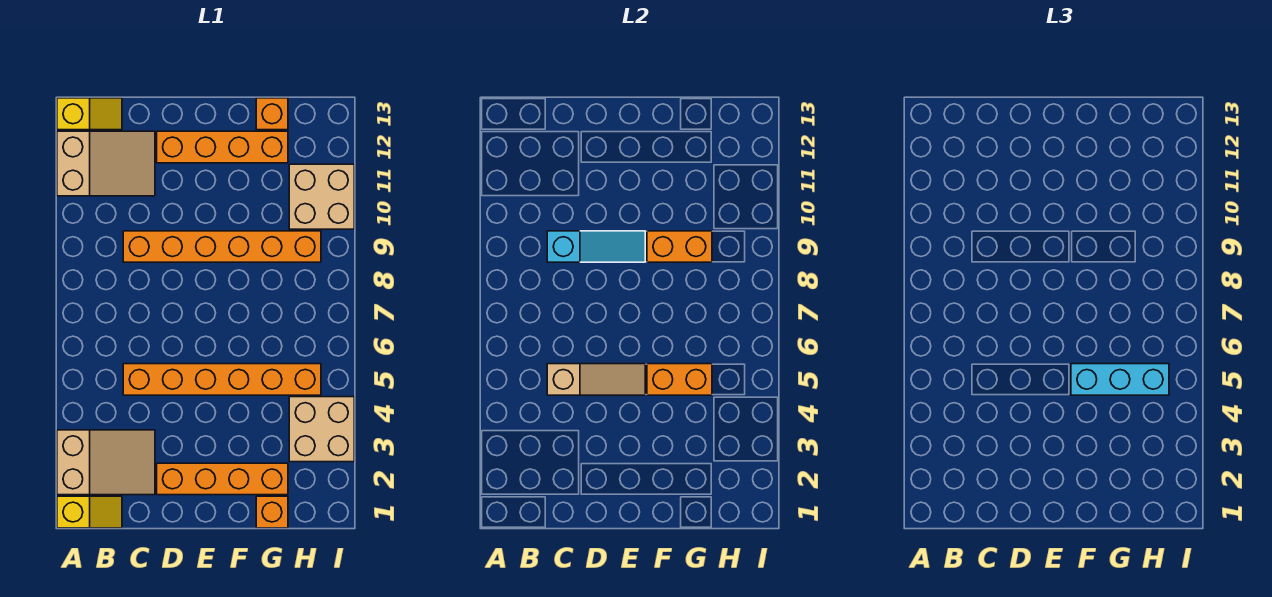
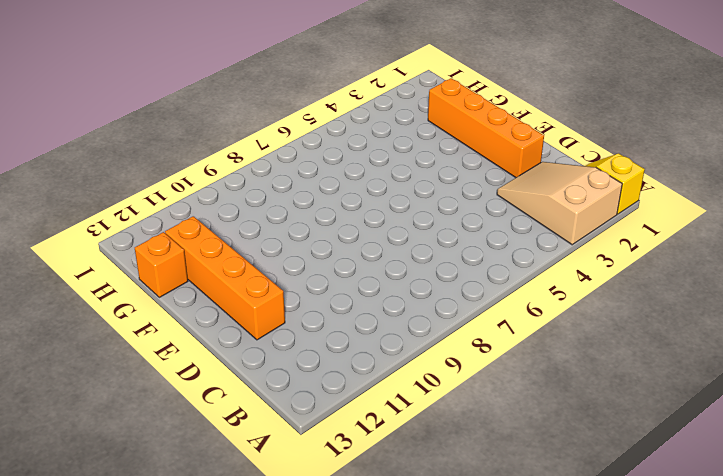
none -> tan 2x3 slope [57,131,155,196]
none -> yellow 1x2 slope [57,98,122,130]
none -> orange 1x6 brick [123,364,321,395]

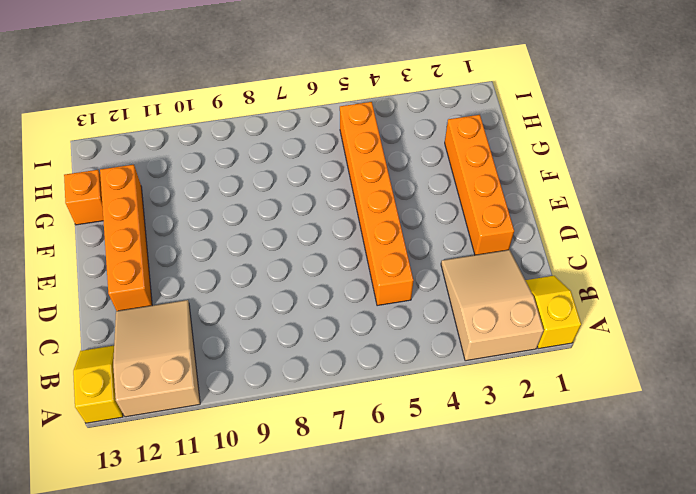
none -> orange 1x6 brick [123,231,321,262]
none -> orange 1x1 brick [256,496,288,528]
none -> tan 2x2 brick [289,397,354,462]

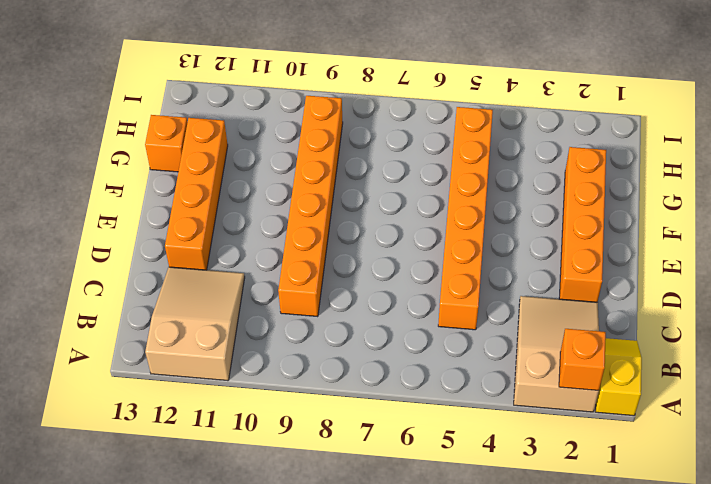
orange 1x1 brick [559,329,606,390] -> orange 1x1 brick moved to [256,496,288,528]
none -> yellow 1x2 slope [57,98,122,130]
none -> tan 2x2 brick [289,397,354,462]
none -> tan 2x2 brick [289,164,354,229]

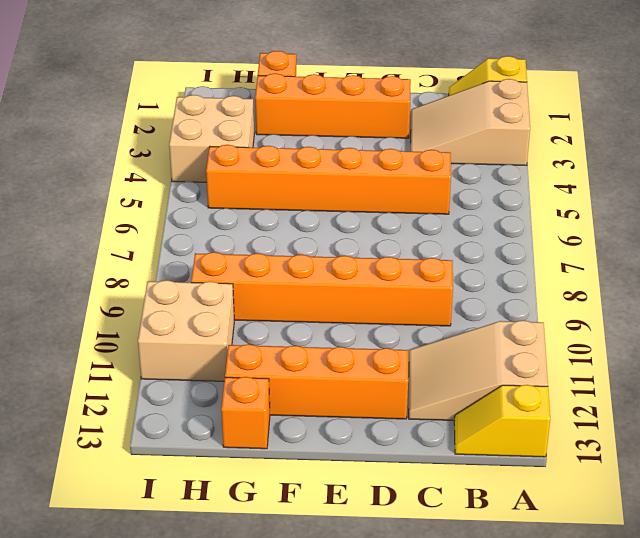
none -> tan 1x3 slope [547,364,645,395]
none -> cyan 1x3 slope [547,231,645,262]
none -> orange 1x2 brick [647,364,712,395]

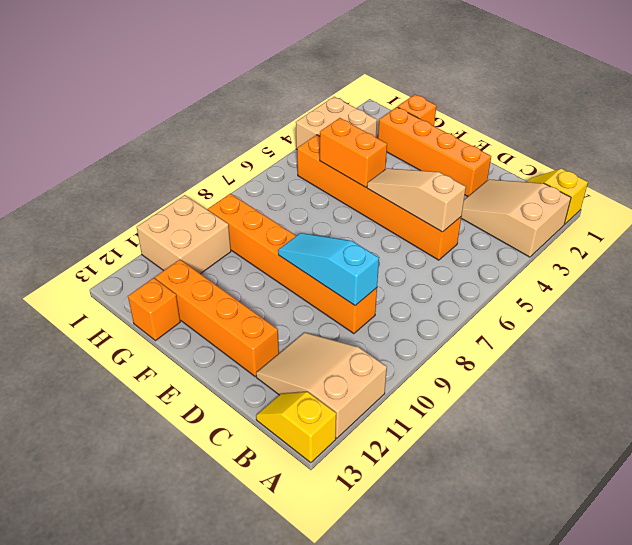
none -> orange 1x2 brick [647,231,712,262]
none -> cyan 1x3 brick [1071,364,1169,395]

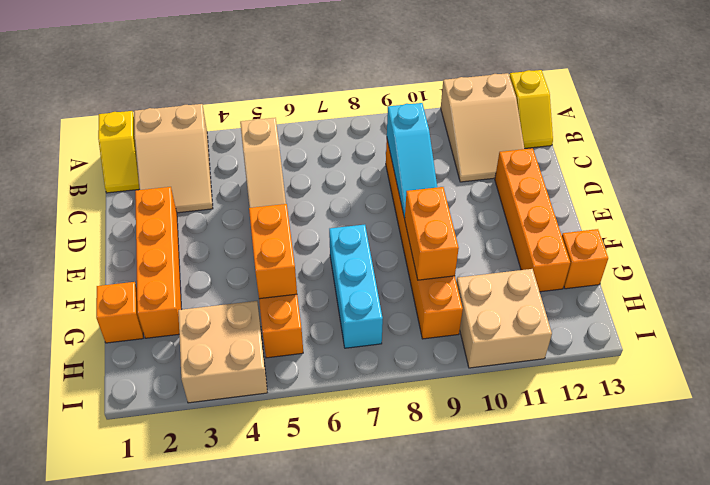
cyan 1x3 brick [329,225,383,348] -> cyan 1x3 brick moved to [1071,364,1169,395]

